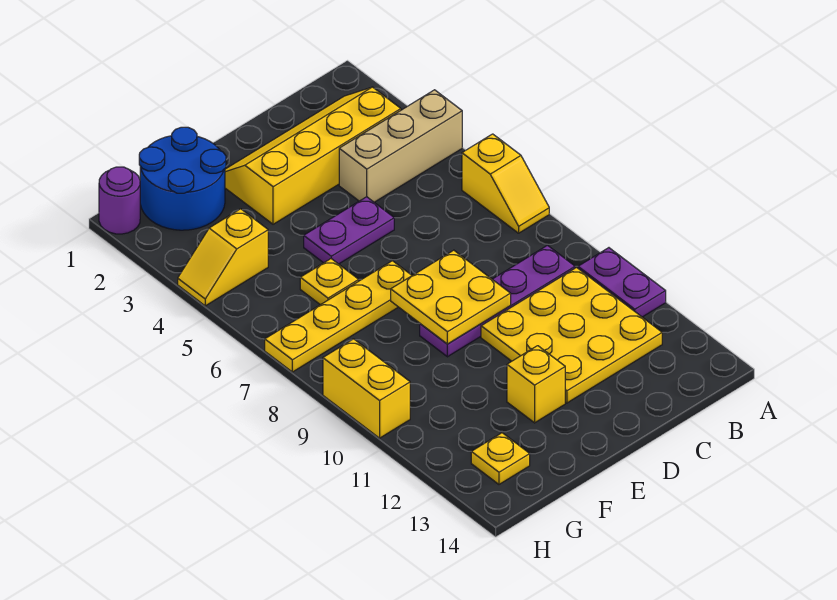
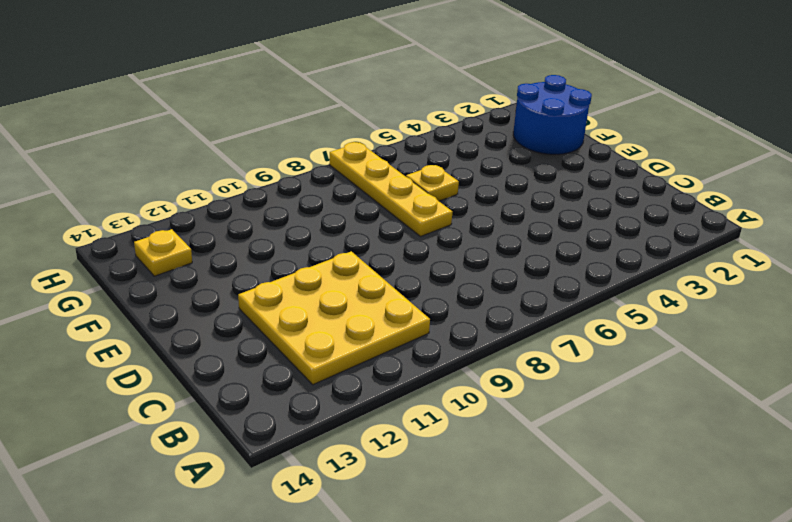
none -> tan 1x3 brick [339,90,462,202]
none -> yellow 1x2 slope [462,134,549,233]
none -> purple 1x2 plate [578,248,666,317]

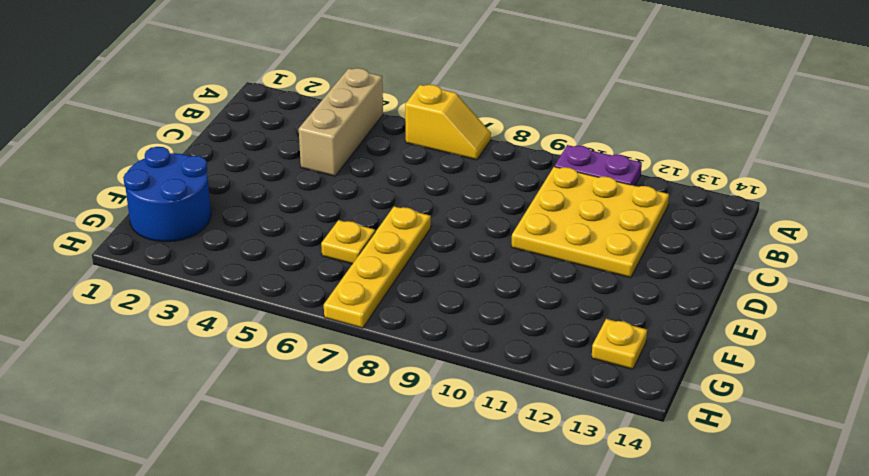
none -> yellow 2x4 slope [225,87,401,224]
none -> purple 1x4 plate [420,245,575,357]
none -> purple 1x2 plate [304,197,394,264]

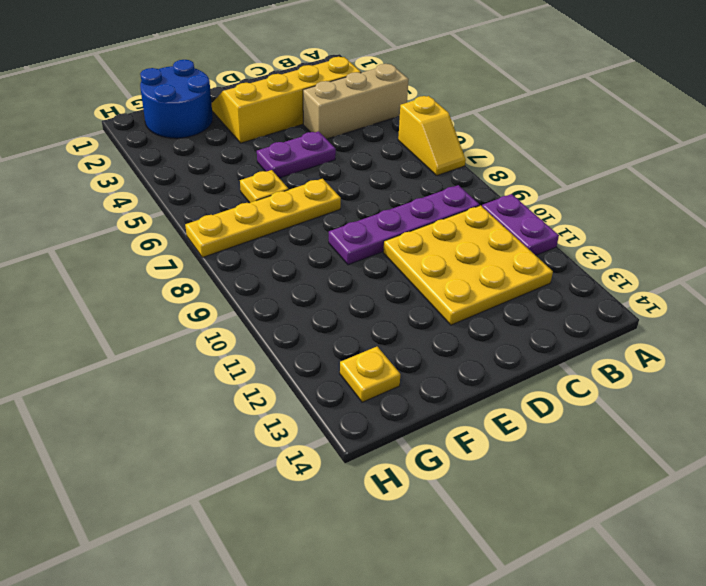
none -> yellow 1x1 brick [507,346,565,423]
none -> yellow 1x2 slope [178,209,268,306]
none -> purple 1x1 round brick [99,167,140,234]

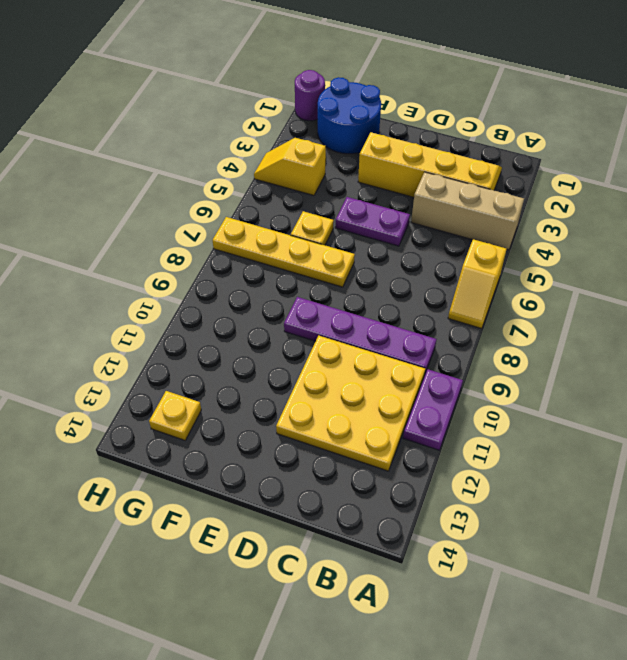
none -> yellow 1x1 brick [507,346,565,423]
none -> yellow 1x2 brick [323,339,410,438]
none -> yellow 2x2 plate [391,250,511,344]

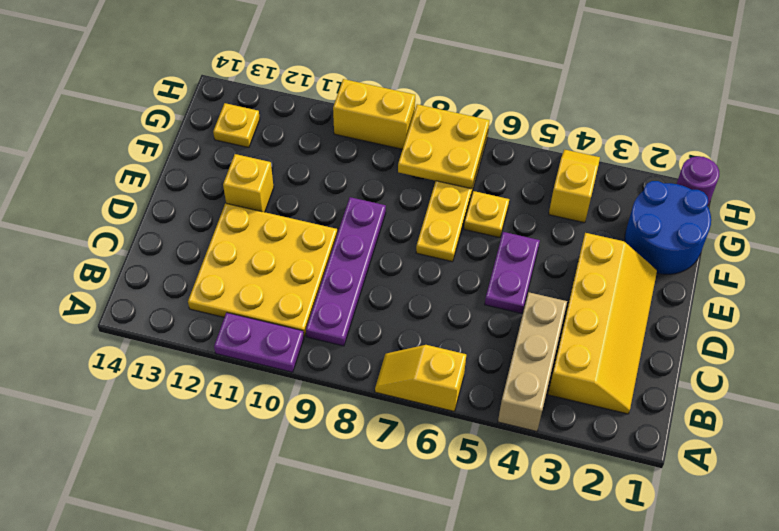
yellow 2x2 plate [398,104,489,189] -> yellow 2x2 plate moved to [391,250,511,344]

